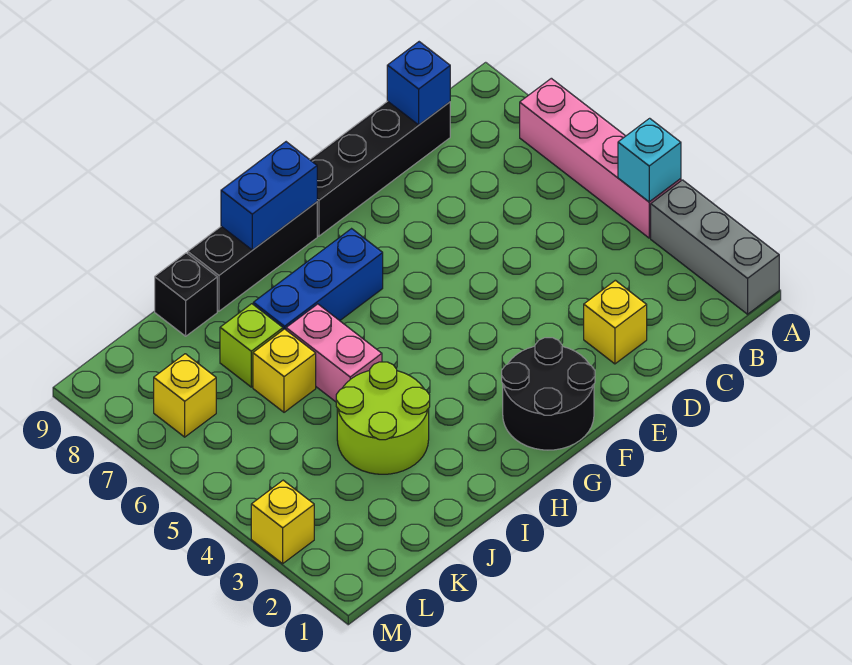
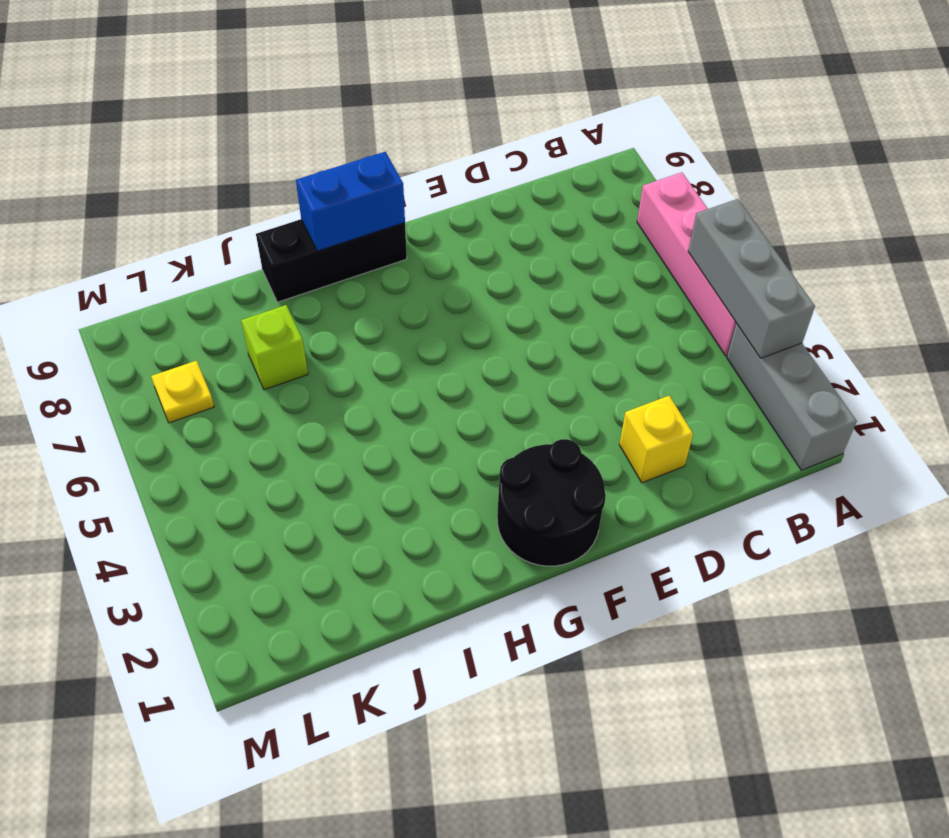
grey 1x3 brick [688,199,815,358] -> cyan 1x1 brick [618,118,681,202]
yellow 1x1 plate [151,361,214,423] -> yellow 1x1 brick [154,354,216,437]
none -> black 1x4 brick [310,101,450,236]
none -> blue 1x3 brick [253,229,383,330]
none -> lime 2x2 round brick [336,362,430,474]

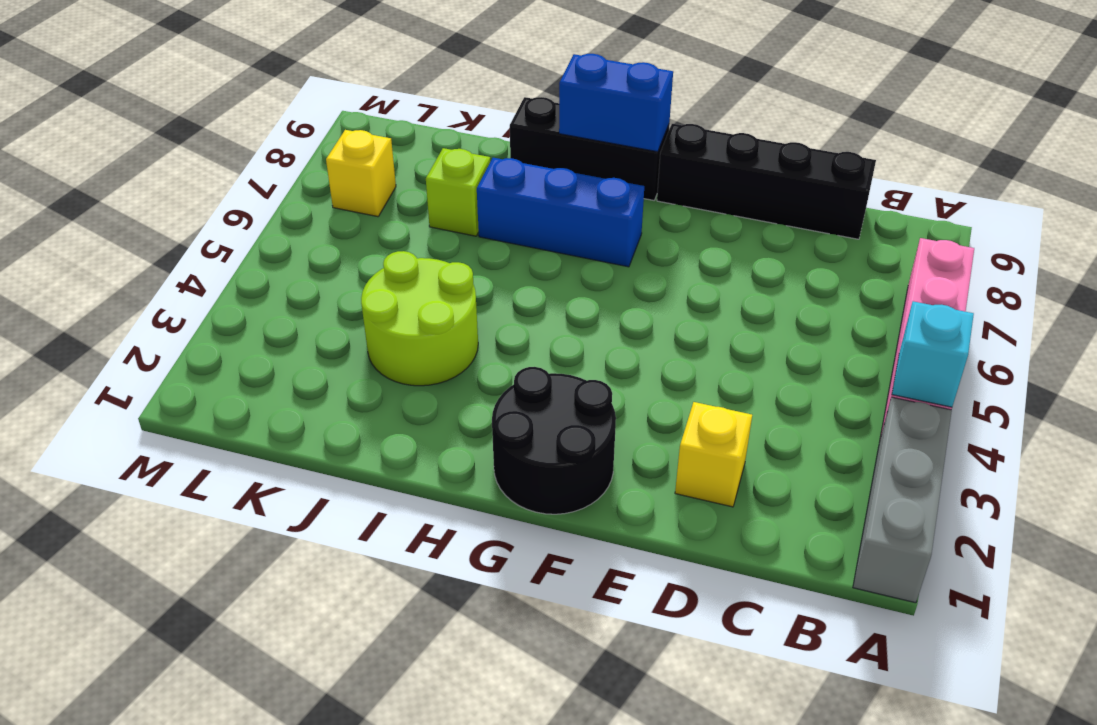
none -> pink 1x2 brick [286,304,382,402]
none -> yellow 1x1 brick [253,329,316,412]
none -> black 1x1 brick [155,253,217,336]

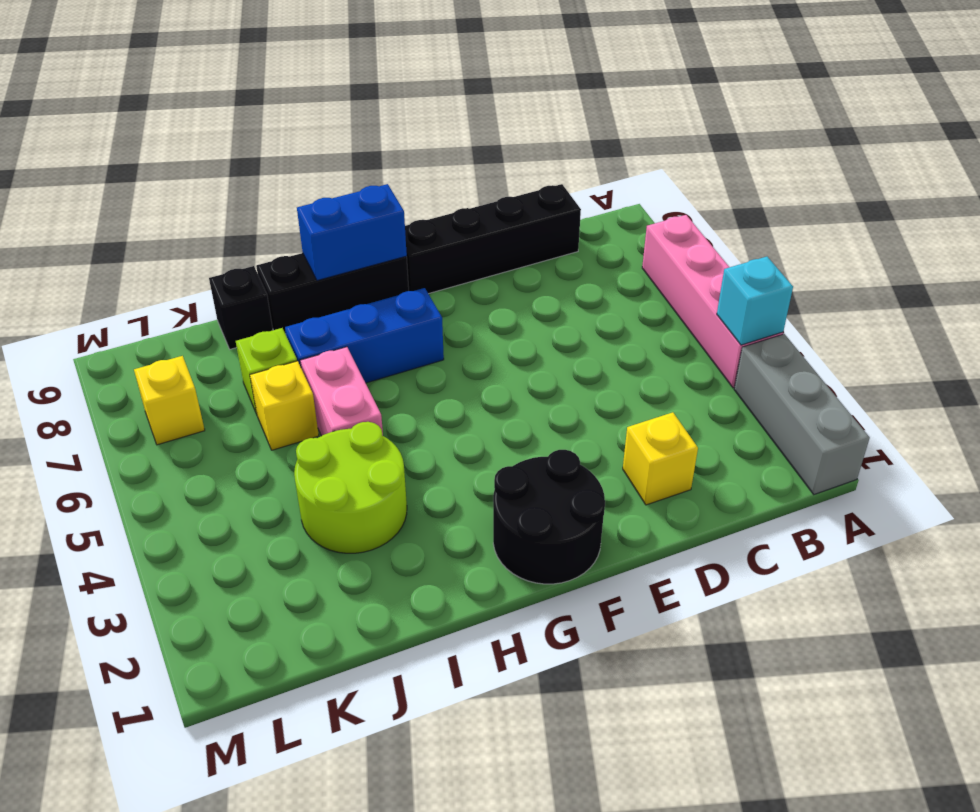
none -> yellow 1x1 brick [251,480,314,564]
none -> blue 1x1 brick [387,42,450,125]

